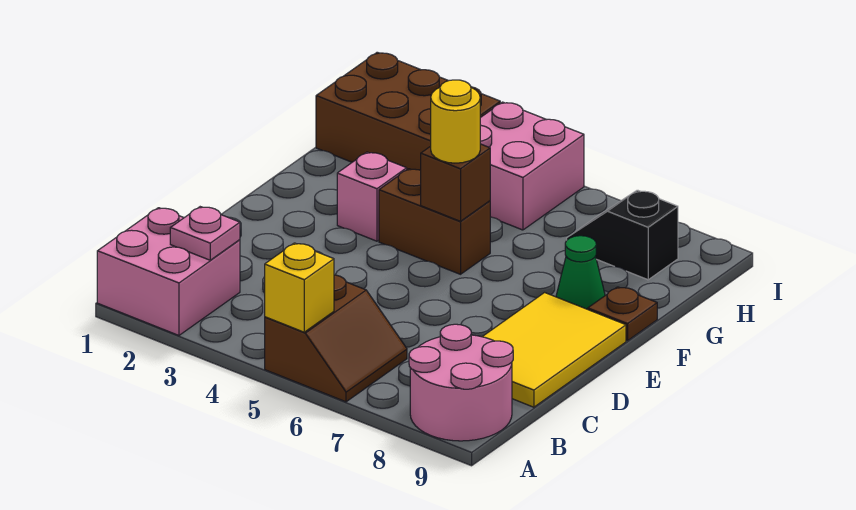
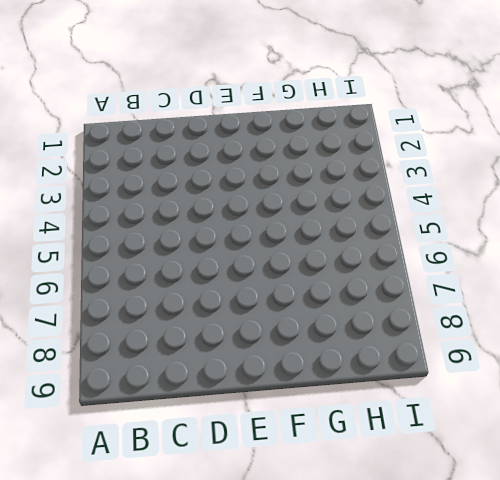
none -> pink 2x2 brick [97,208,240,335]
none -> brown 2x2 slope [265,275,407,402]
none -> pink 2x2 round brick [409,324,513,441]

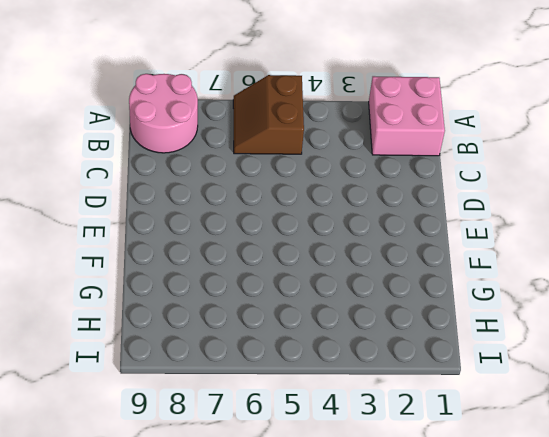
none -> yellow 2x3 tile [482,293,626,407]
none -> pink 1x1 brick [337,152,407,241]
none -> brown 1x2 brick [379,169,490,274]

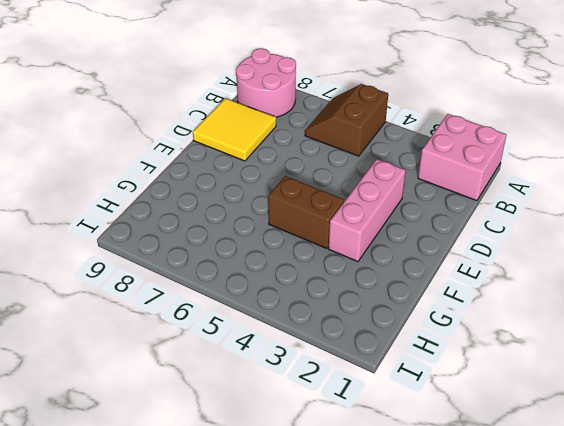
yellow 2x2 tile [193,98,276,161] -> yellow 2x3 tile [482,293,626,407]
pink 1x3 brick [329,159,406,262] -> pink 1x1 brick [337,152,407,241]
none -> green 1x1 cone [556,236,605,309]
none -> brown 1x1 plate [588,287,657,341]
none -> brown 2x3 brick [316,52,500,170]

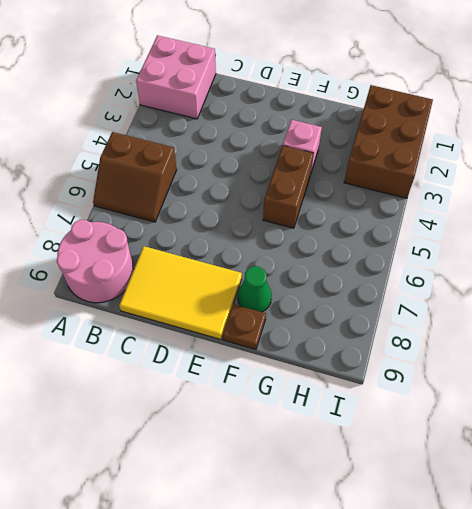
none -> pink 2x2 brick [480,102,584,230]
none -> black 1x2 slope [567,190,678,280]
none -> yellow 1x1 brick [265,243,334,332]

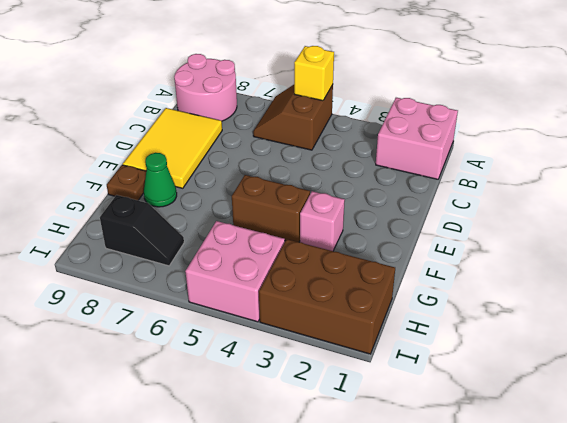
none -> pink 1x1 plate [170,207,240,260]
none -> brown 1x1 brick [421,144,490,221]
none -> yellow 1x1 round brick [431,80,480,163]

